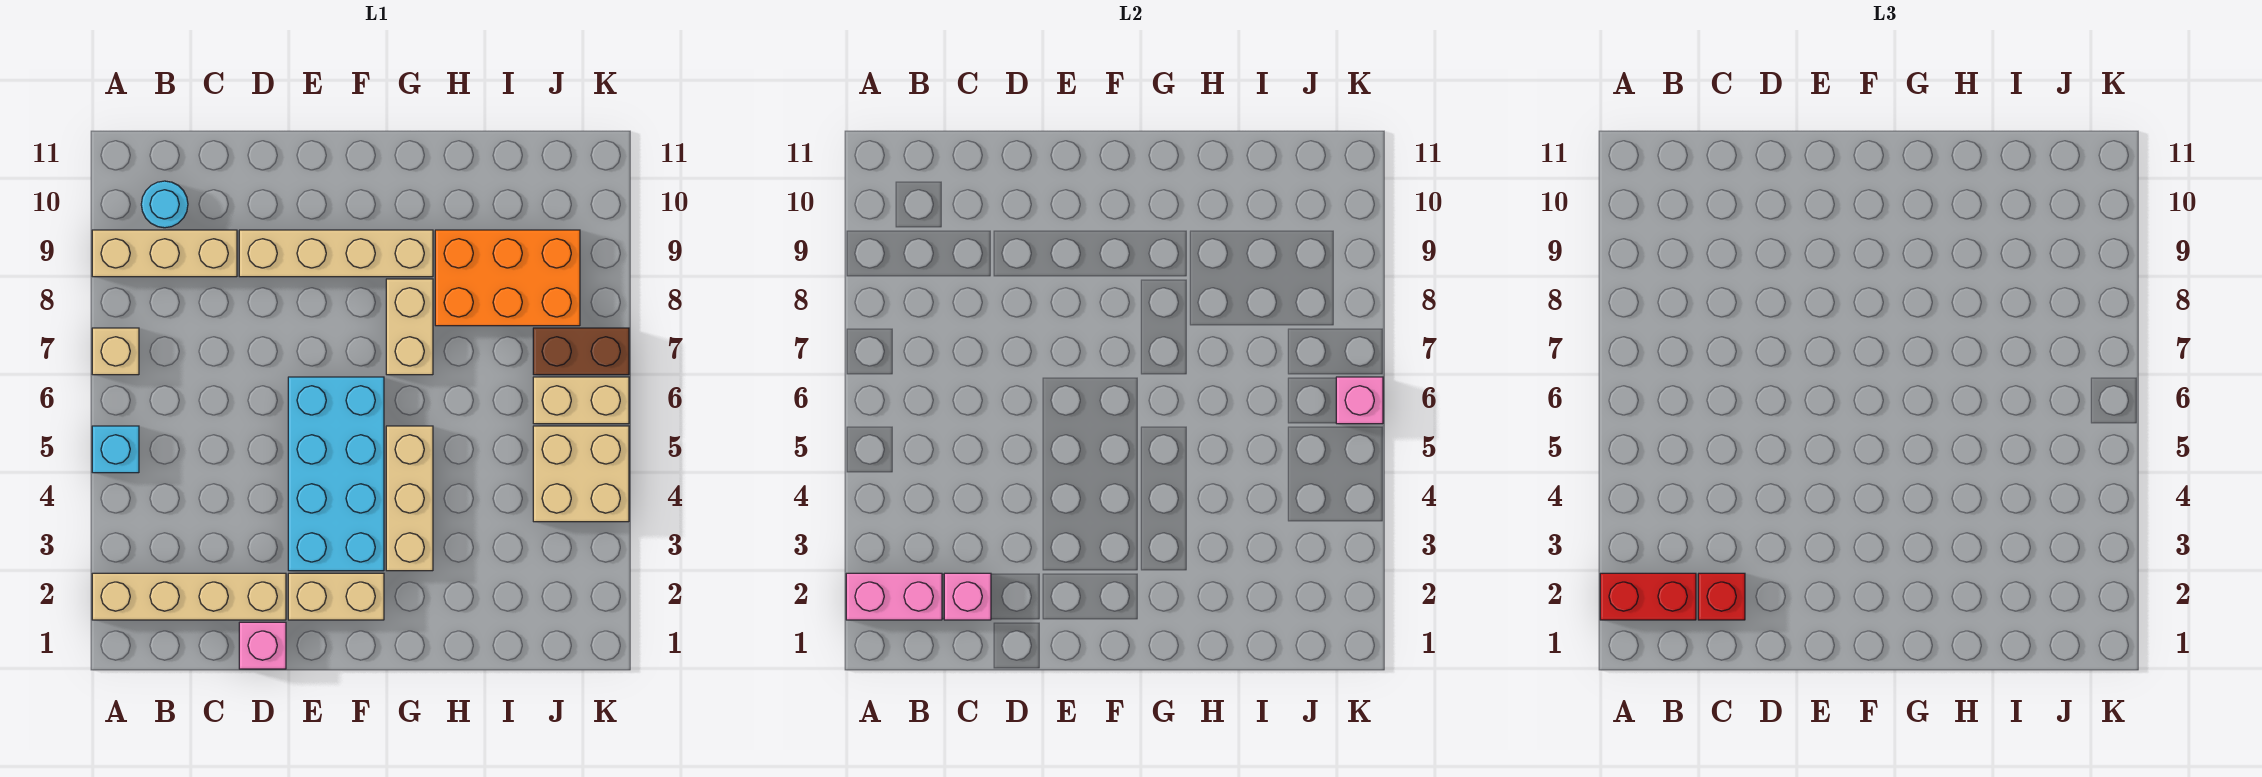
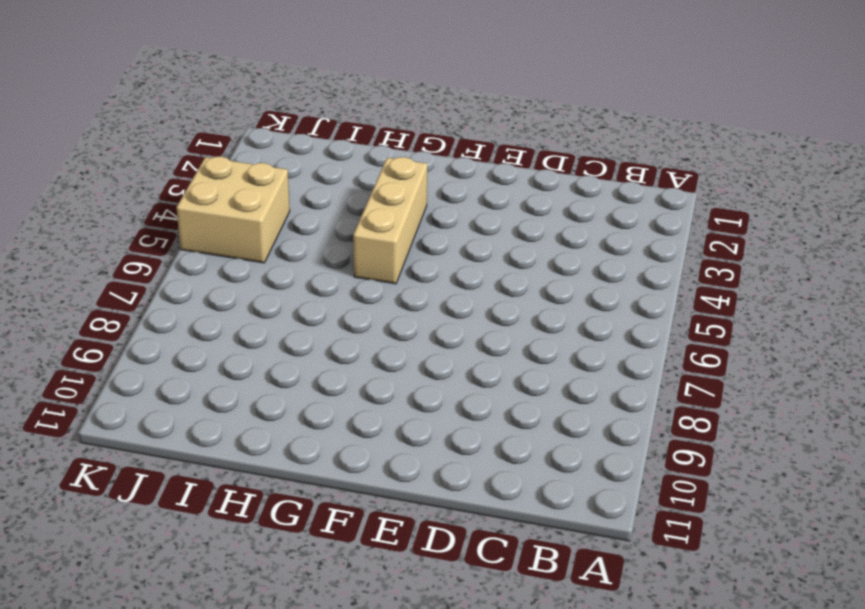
none -> tan 1x4 brick [92,573,286,620]
none -> cyan 1x1 brick [92,426,139,473]
none -> tan 1x1 brick [92,328,139,375]

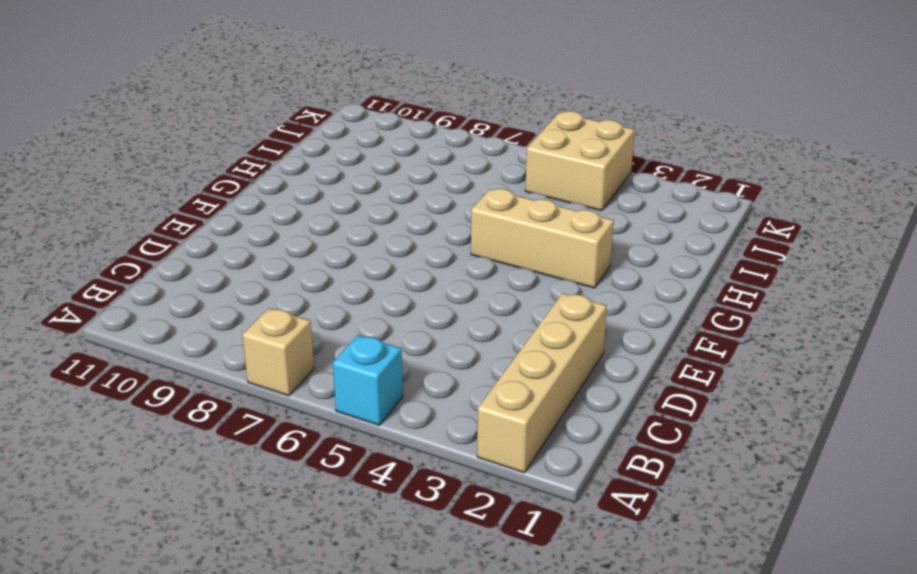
none -> tan 1x3 brick [92,230,237,277]
none -> cyan 1x1 round brick [141,181,188,228]
none -> pink 1x1 brick [239,622,286,669]

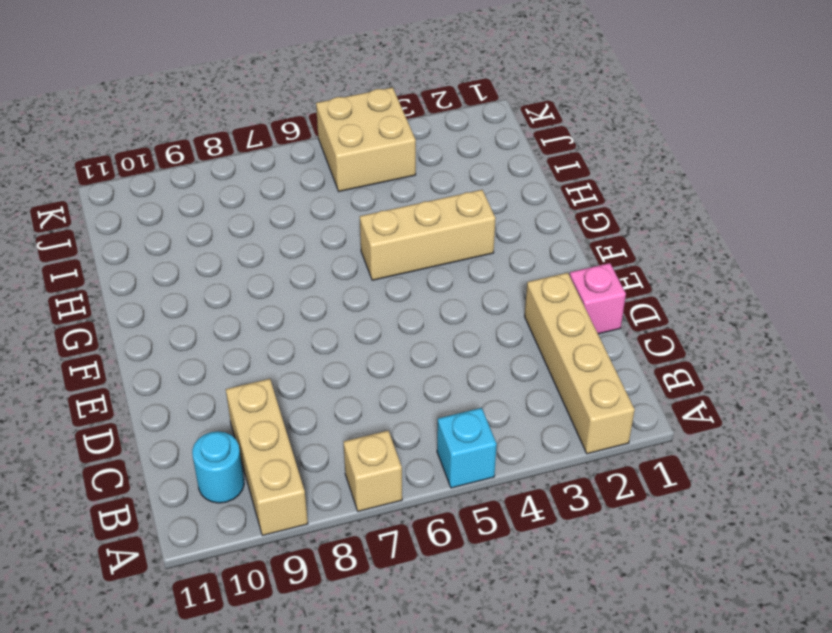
none -> tan 1x4 brick [239,230,433,277]
none -> tan 1x2 brick [288,573,384,620]
none -> cyan 2x4 brick [288,377,384,571]

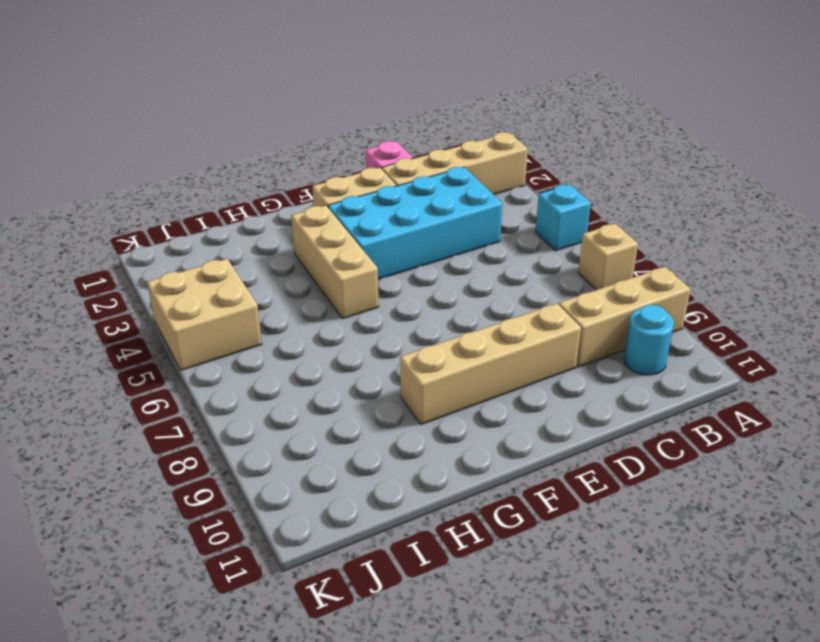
cyan 2x4 brick [328,167,503,279] -> cyan 2x4 brick turned to [288,377,384,571]
none -> tan 1x2 brick [386,279,433,375]
none -> orange 2x3 brick [435,230,580,326]
none -> tan 1x2 brick [533,377,629,424]

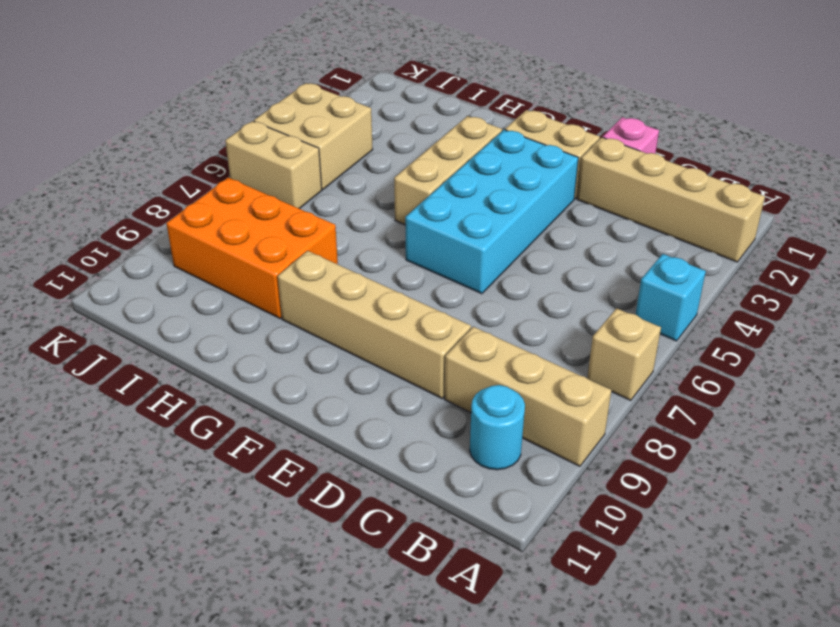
none -> tan 1x2 brick [386,279,433,375]
none -> brown 1x2 brick [533,328,629,375]
none -> pink 1x2 brick [846,573,942,620]

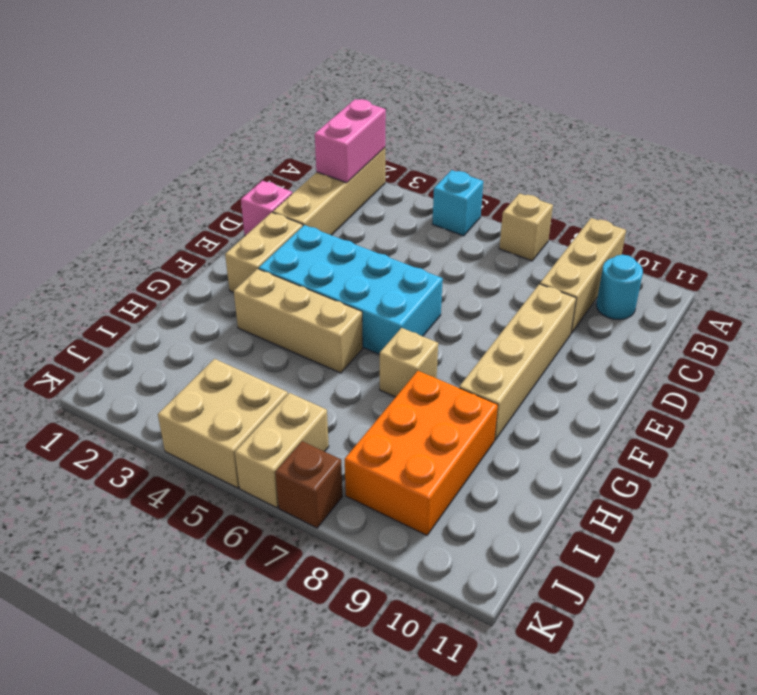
tan 1x1 brick [380,328,438,397] -> tan 1x2 brick [386,279,433,375]
brown 1x1 brick [275,441,343,528] -> brown 1x2 brick [533,328,629,375]
none -> pink 1x1 brick [944,573,991,620]
none -> pink 1x1 brick [1336,377,1383,424]
none -> red 1x2 brick [1600,573,1696,620]

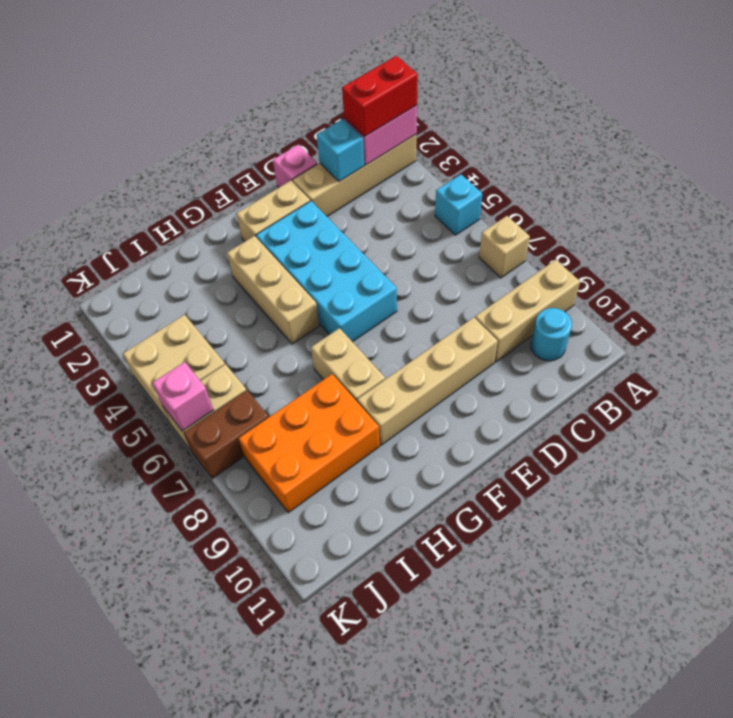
cyan 1x1 brick [317,119,364,181] -> pink 1x1 brick [944,573,991,620]
none -> red 1x1 brick [1698,573,1745,620]

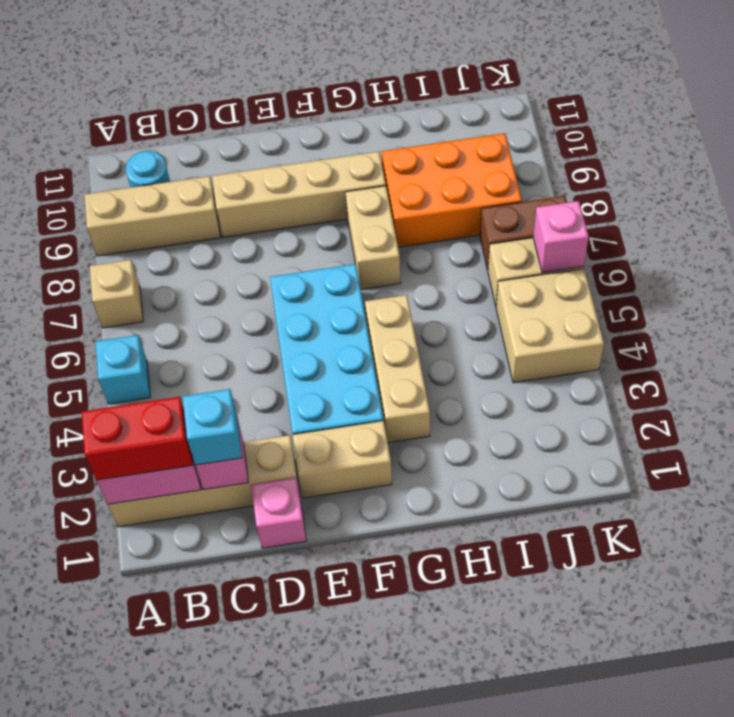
cyan 1x1 brick [183,389,242,465] -> red 1x1 brick [1698,573,1745,620]

